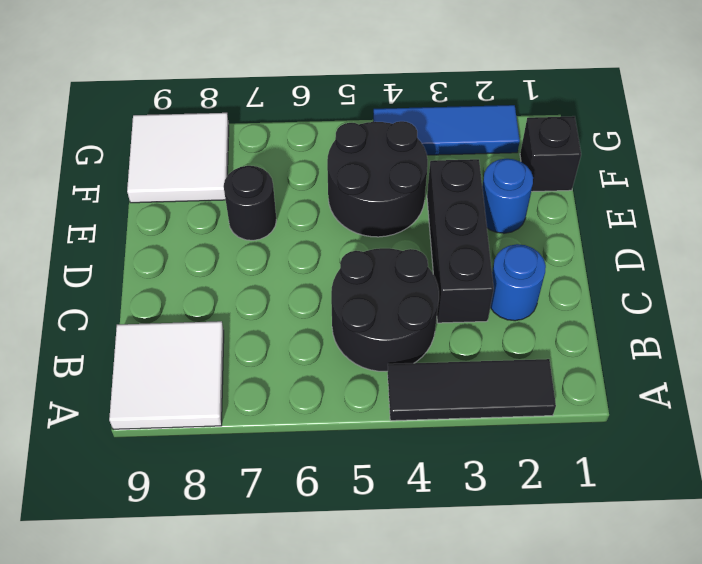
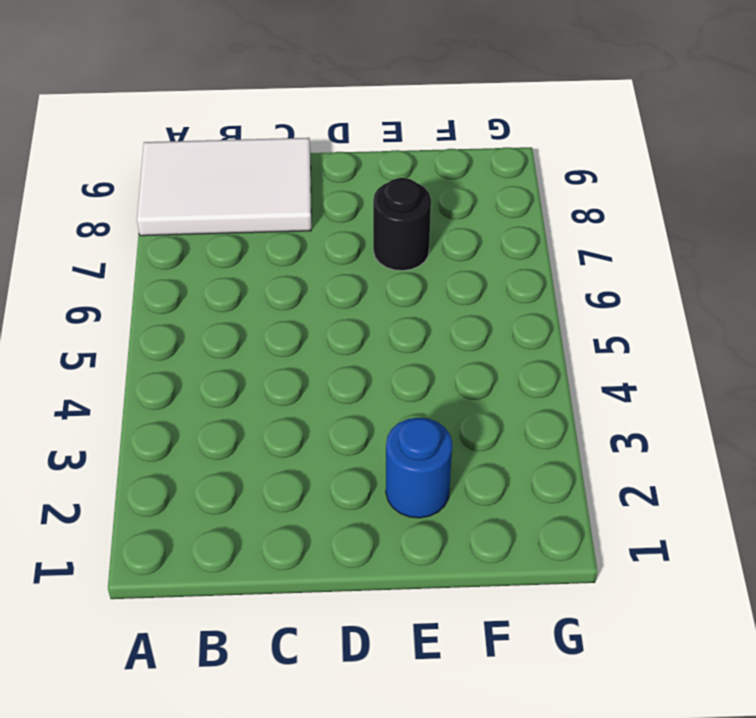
white 2x3 tile [137,138,311,236] -> white 2x2 tile [109,321,224,429]
none -> black 1x3 tile [388,359,556,421]
none -> black 2x2 round brick [331,248,439,371]

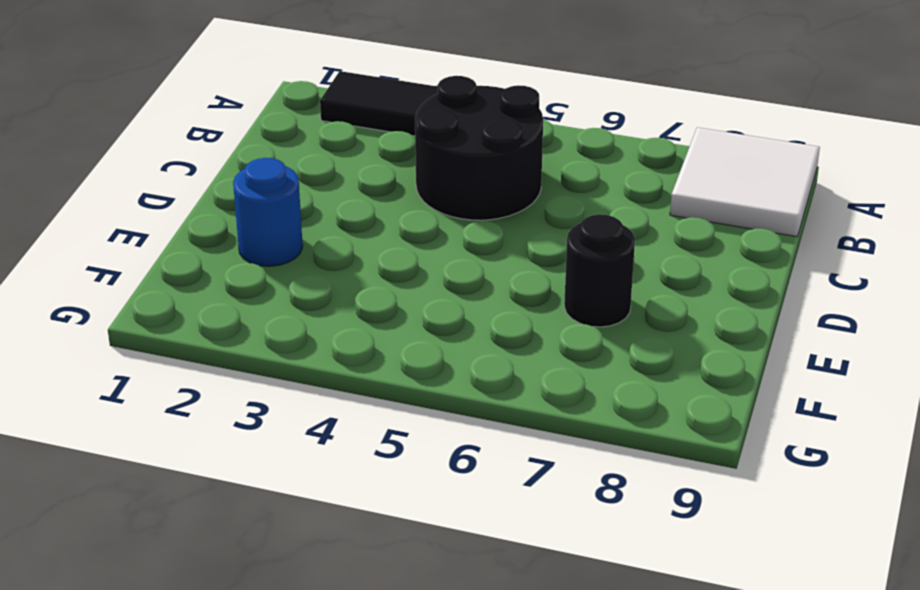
none -> blue 1x1 round brick [490,244,546,321]
none -> black 1x3 brick [427,159,494,323]

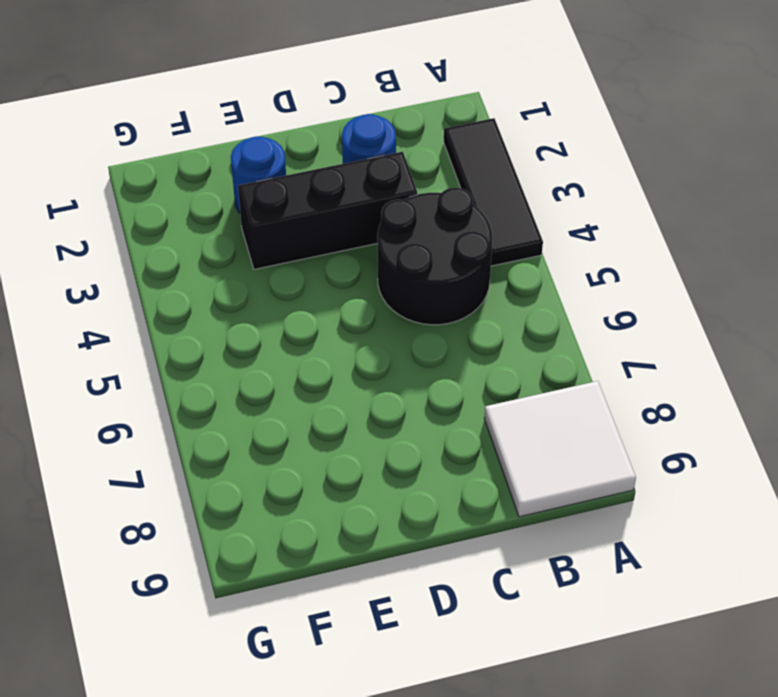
none -> black 2x2 round brick [327,121,428,237]
none -> black 1x1 round brick [224,166,276,240]

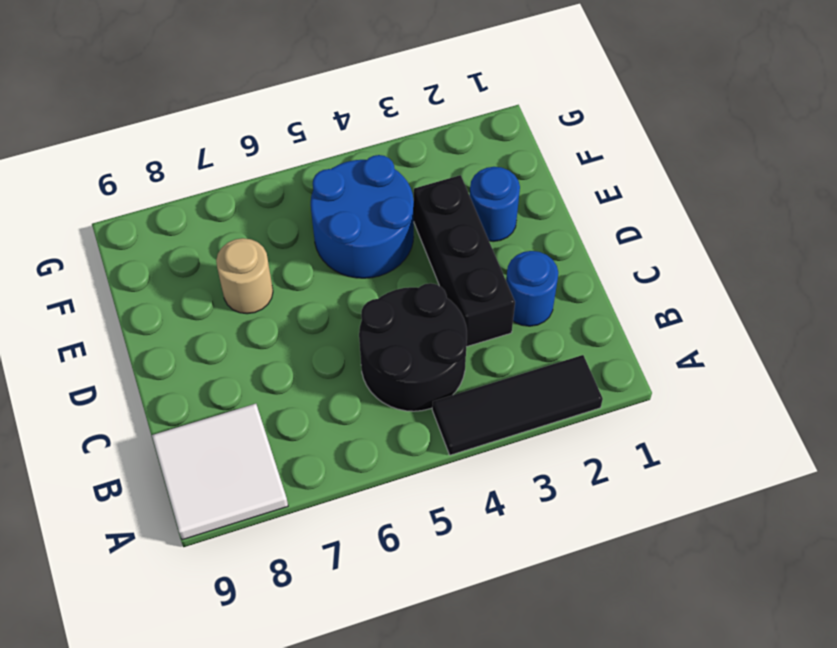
blue 2x2 round brick [311,155,414,278] -> black 2x2 round brick [327,121,428,237]
tan 1x1 round brick [216,238,273,314] -> black 1x1 round brick [224,166,276,240]
none -> black 1x1 brick [520,116,581,192]
none -> white 2x2 tile [127,113,229,203]

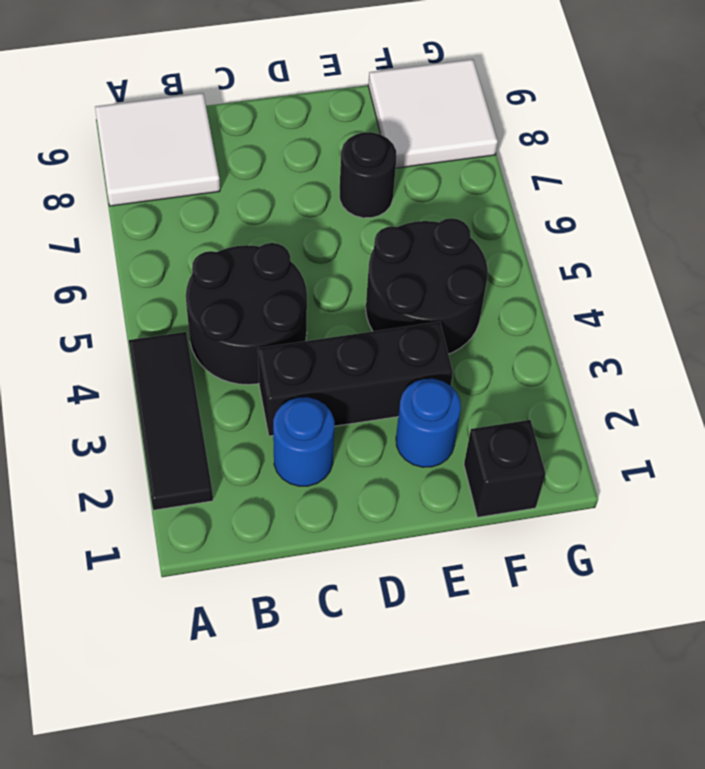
none -> blue 1x3 tile [373,105,520,155]

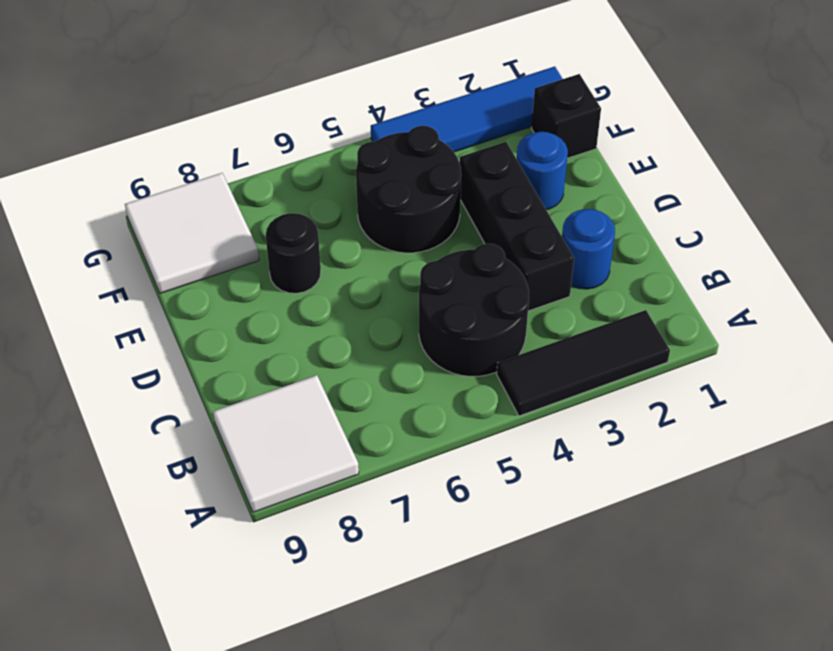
blue 1x4 tile [371,67,562,152] -> blue 1x3 tile [373,105,520,155]

